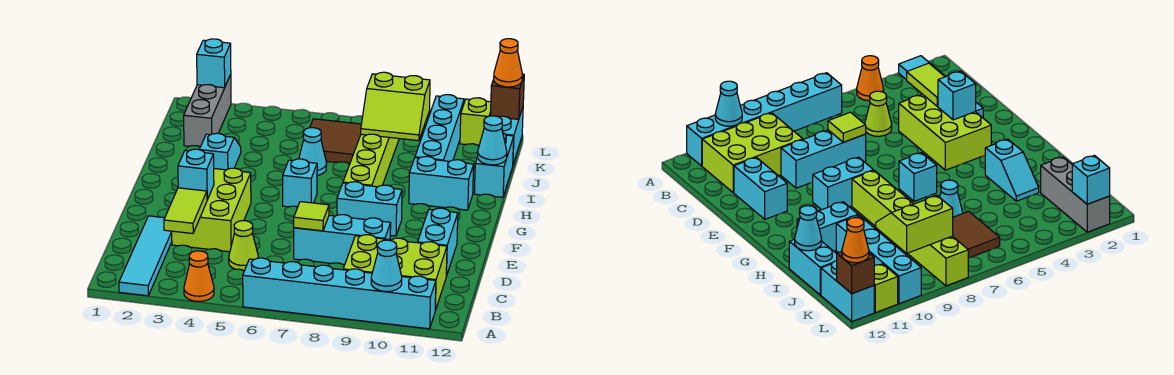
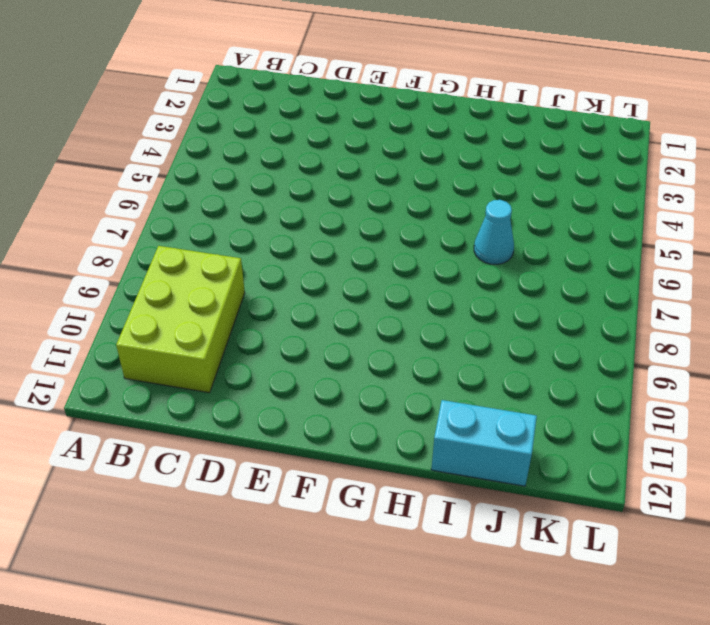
none -> cyan 1x4 tile [119,216,172,296]
none -> orange 1x1 cone [184,251,214,301]
none -> cyan 1x6 brick [243,258,436,329]

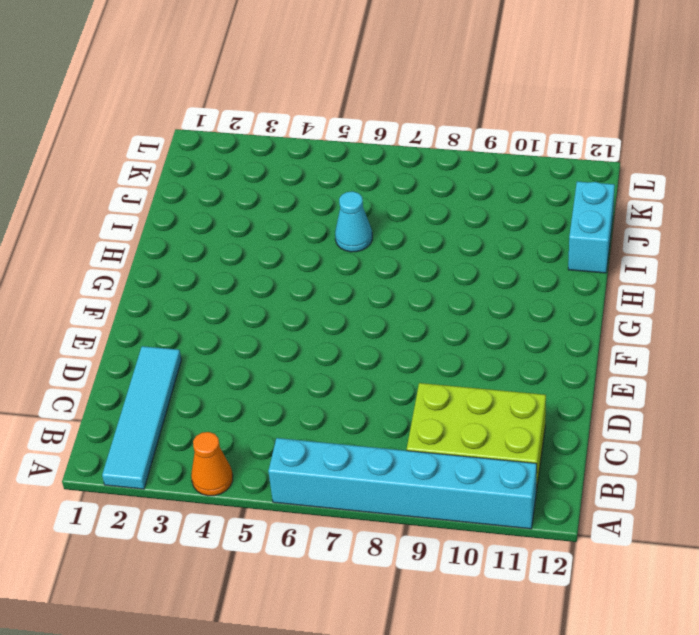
none -> lime 1x1 cone [229,221,258,271]
none -> lime 2x3 brick [172,168,251,252]
none -> cyan 1x3 brick [294,215,391,265]

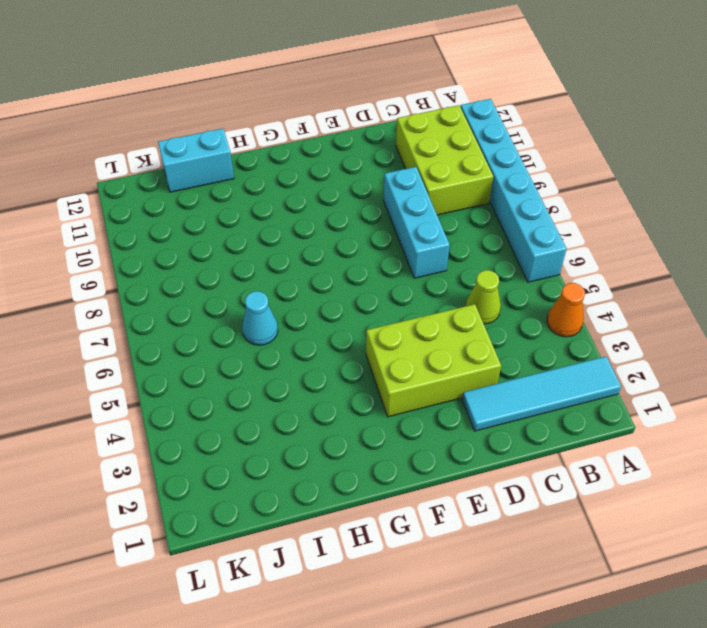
none -> cyan 1x2 brick [418,208,458,276]
none -> cyan 1x2 brick [337,182,402,236]
none -> cyan 1x1 brick [283,159,317,207]

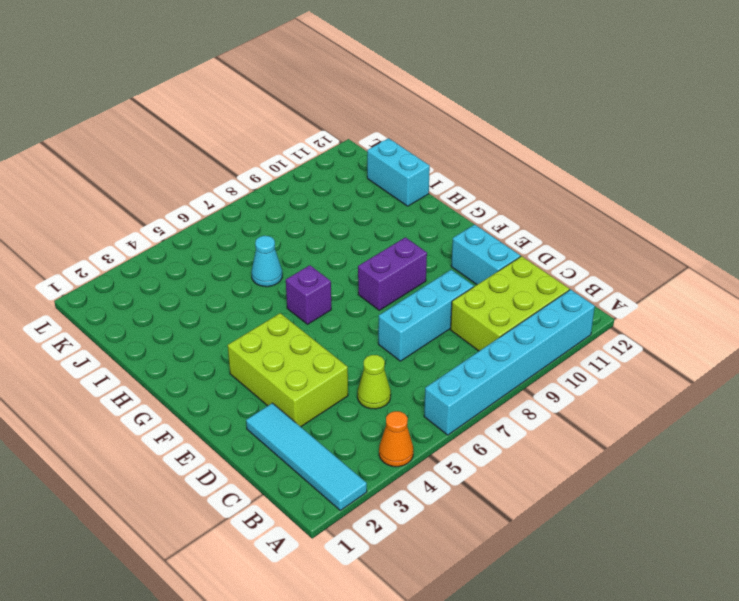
purple 1x2 brick [358,237,427,310] -> cyan 1x2 brick [337,182,402,236]
purple 1x1 brick [286,265,331,324] -> cyan 1x1 brick [283,159,317,207]
none -> lime 1x6 brick [343,134,399,187]
none -> cyan 1x2 slope [199,133,241,170]
none -> cyan 1x2 brick [409,156,474,210]

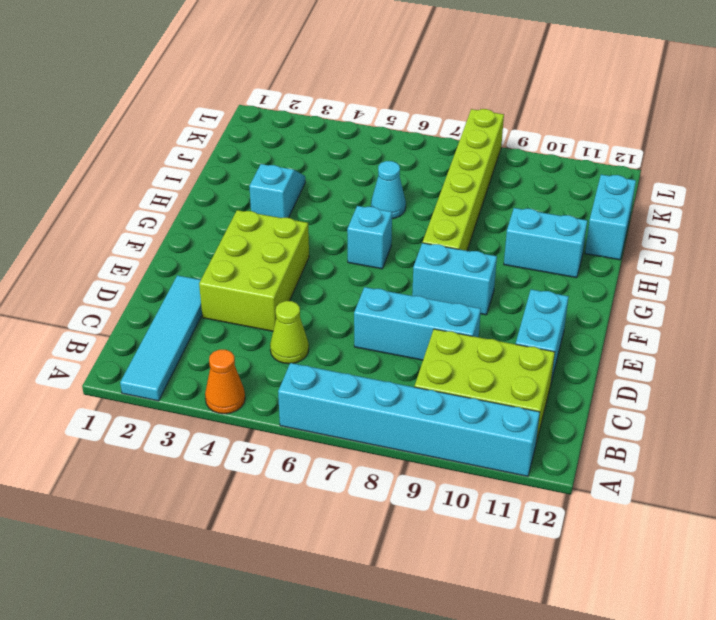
none -> cyan 1x4 brick [415,95,464,161]
none -> grey 1x3 brick [184,74,231,147]
none -> brown 2x2 tile [310,119,361,164]

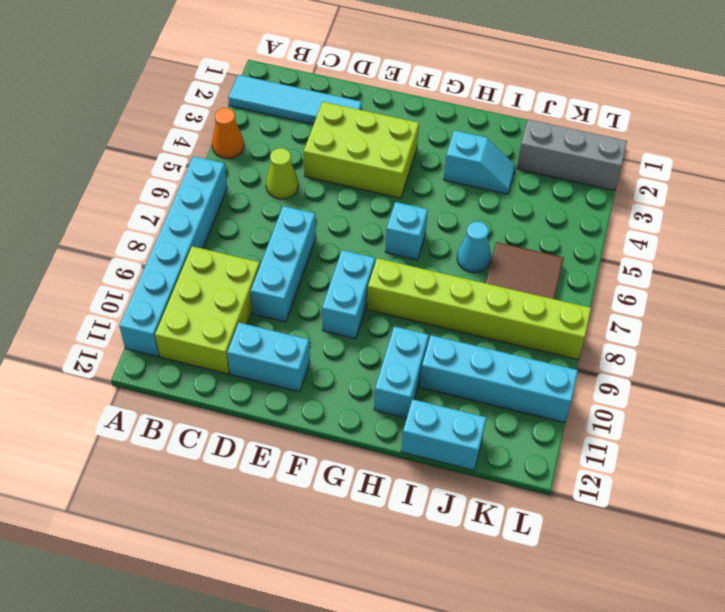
none -> cyan 1x2 brick [499,108,523,164]
none -> lime 1x1 brick [460,98,491,146]
none -> cyan 1x1 cone [371,240,402,292]

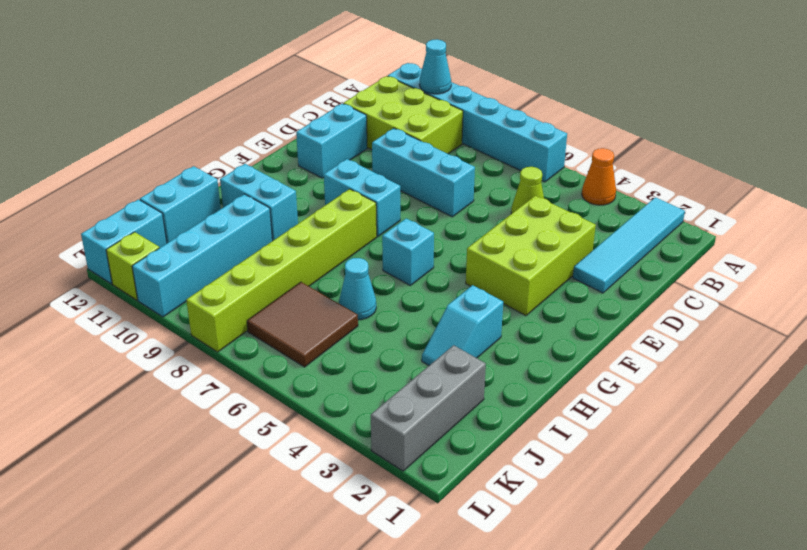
none -> lime 1x2 tile [164,188,207,234]
none -> lime 1x1 tile [294,202,329,231]
none -> cyan 1x1 brick [178,149,214,200]

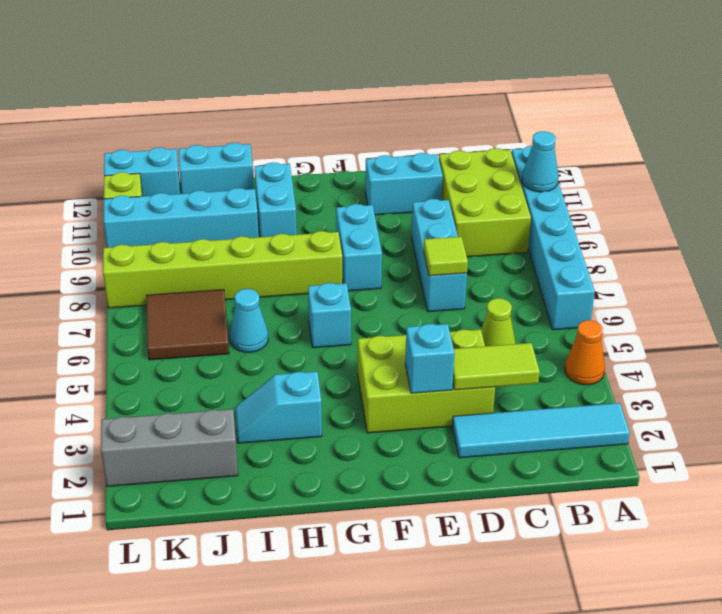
none -> cyan 1x1 cone [478,116,507,165]
none -> lime 2x2 slope [361,72,430,141]
none -> cyan 1x1 brick [197,39,231,88]

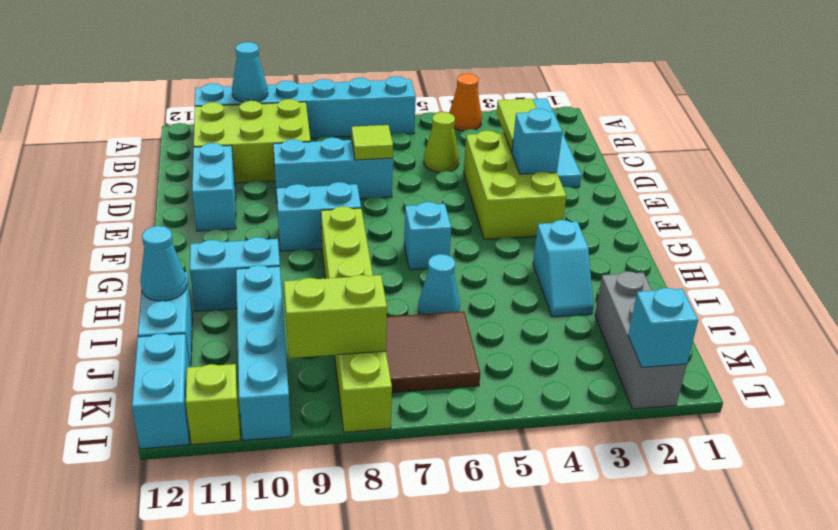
none -> brown 1x1 brick [490,74,524,119]
none -> orange 1x1 cone [494,39,522,87]

